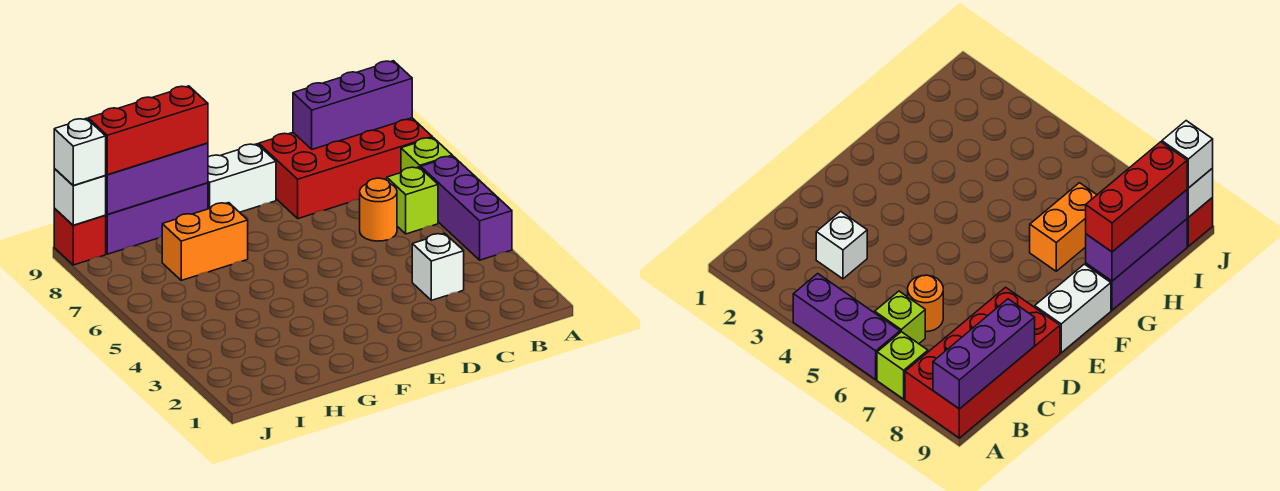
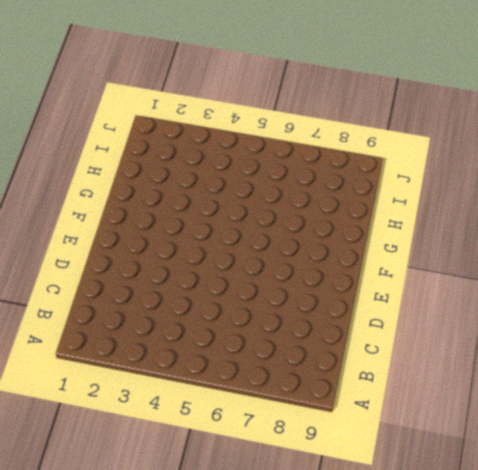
none -> purple 1x3 brick [421,156,512,260]
none -> lime 1x1 brick [401,138,452,172]
none -> red 2x4 brick [259,118,432,219]

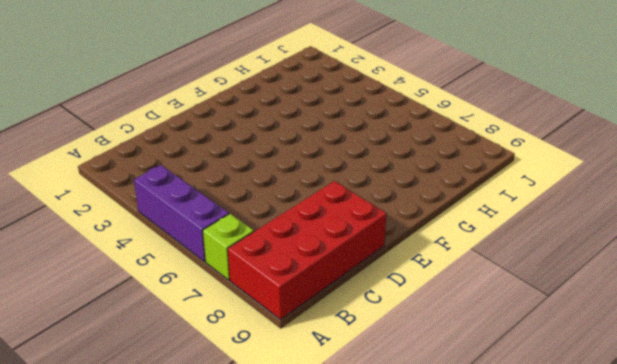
none -> lime 1x1 brick [387,167,438,234]
none -> white 1x1 brick [412,233,464,300]
none -> orange 1x1 round brick [360,178,397,241]

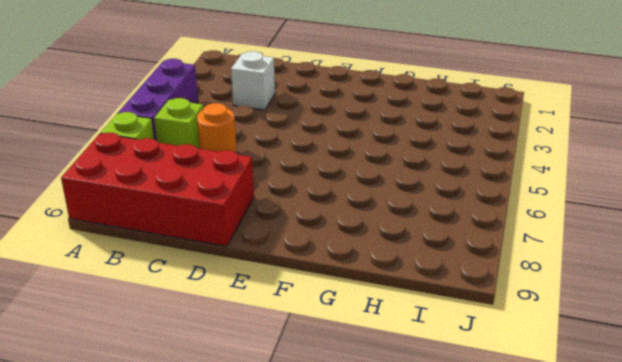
none -> white 1x2 brick [208,144,276,212]
none -> orange 1x2 brick [162,203,248,280]
none -> purple 1x3 brick [105,183,208,254]

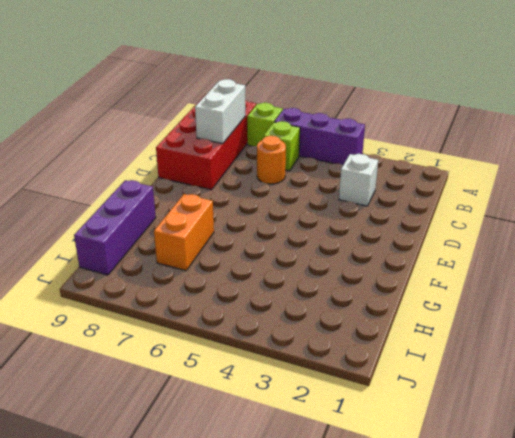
white 1x2 brick [195,79,245,144] -> white 1x2 brick moved to [208,144,276,212]
none -> red 1x1 brick [54,208,106,265]
none -> purple 1x3 brick [293,61,412,149]
none -> purple 1x3 brick [105,143,208,214]

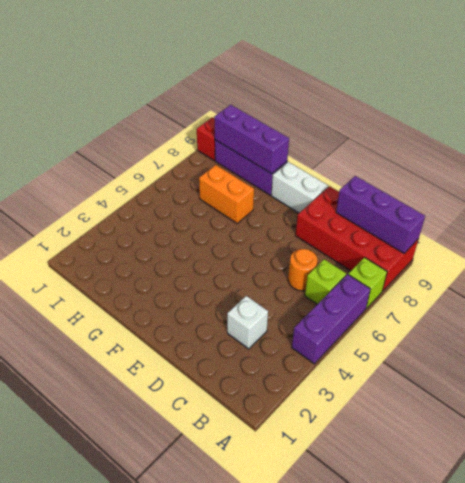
none -> white 1x1 brick [54,169,106,225]
none -> red 1x3 brick [88,86,208,175]
none -> white 1x1 brick [54,118,106,185]

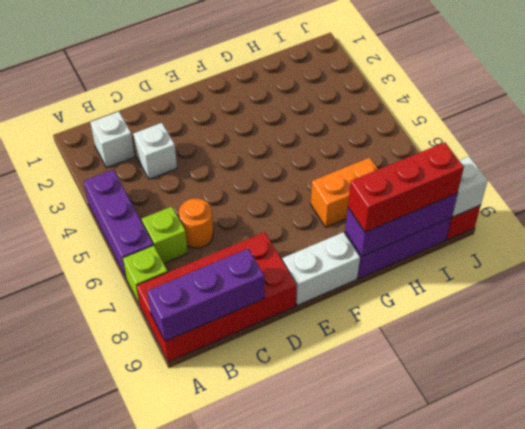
white 1x1 brick [90,112,135,168] -> white 1x1 brick moved to [54,118,106,185]

